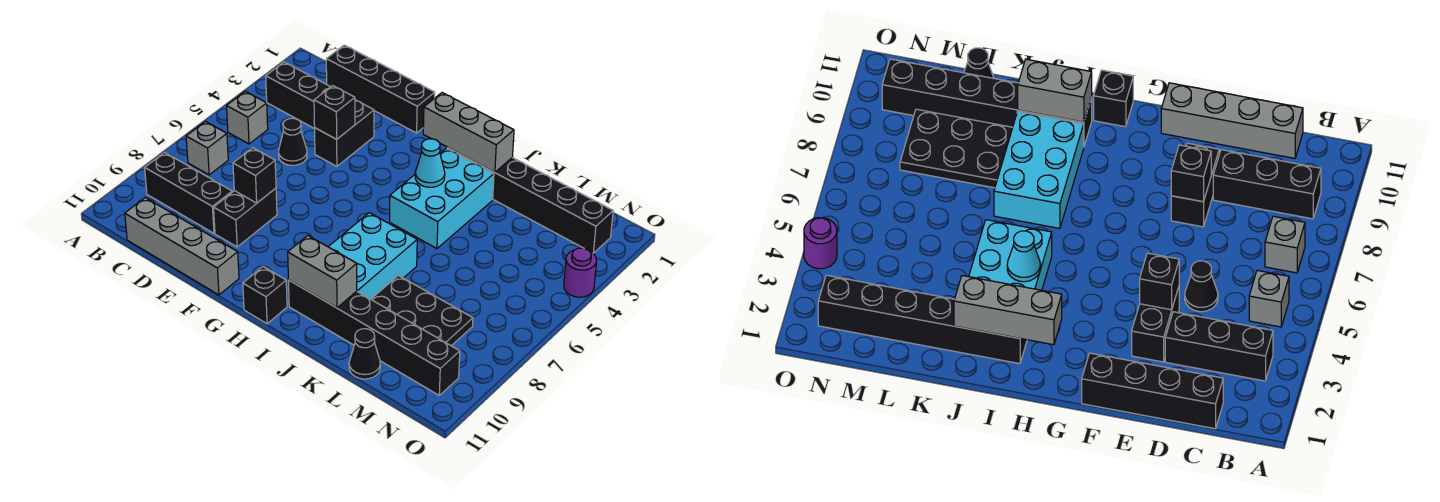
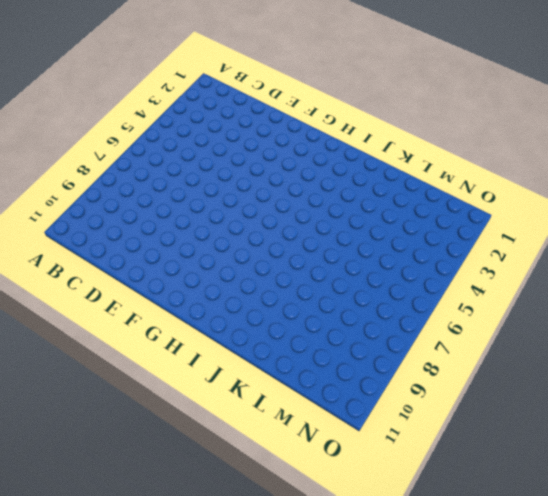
none -> black 1x3 brick [266,62,330,129]
none -> grey 1x1 brick [227,91,268,144]
none -> grey 1x1 brick [186,122,228,175]

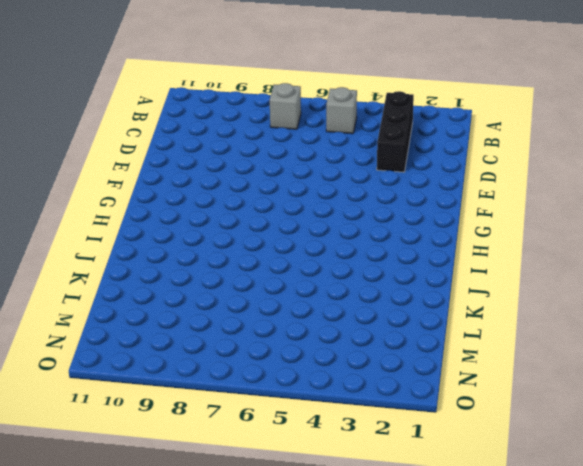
none -> black 1x3 brick [145,153,232,233]
none -> black 1x4 brick [326,45,435,133]
none -> grey 1x4 brick [125,198,239,295]

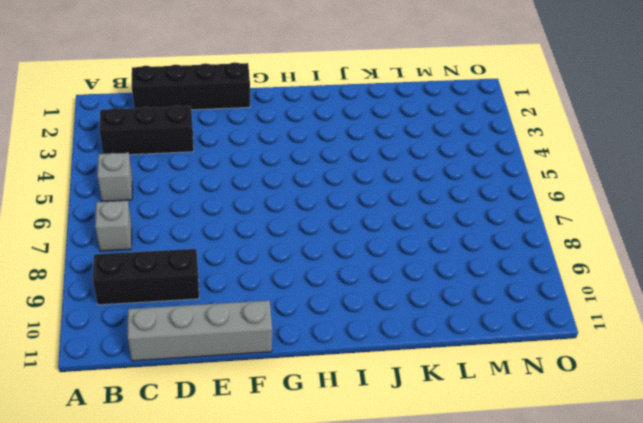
none -> black 1x1 cone [279,118,307,166]
none -> black 1x2 brick [315,100,374,166]
none -> black 1x2 brick [214,188,277,247]

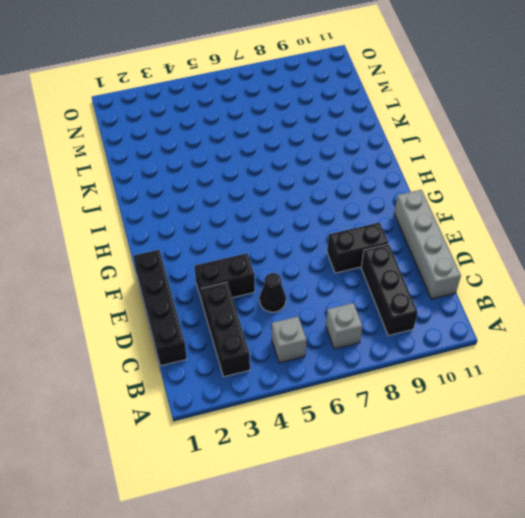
none -> black 1x1 brick [243,267,287,324]
none -> black 1x6 brick [447,148,613,253]
none -> cyan 2x3 brick [390,148,494,248]

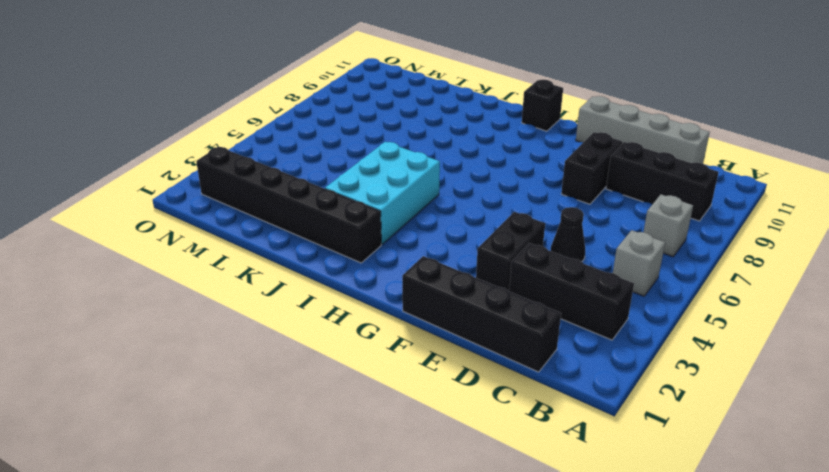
none -> cyan 2x3 brick [328,213,417,299]
none -> black 1x6 brick [288,280,460,395]
none -> black 2x3 plate [371,276,473,346]

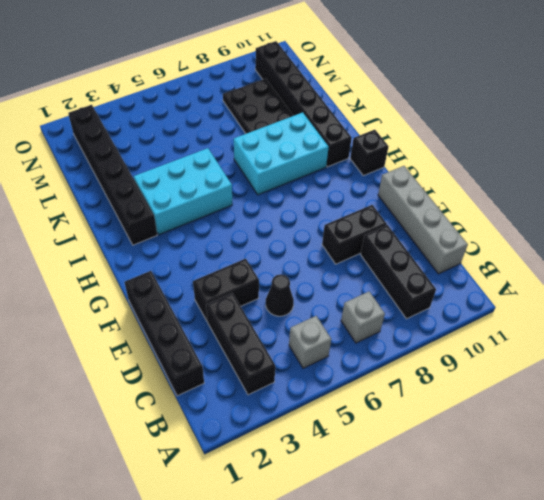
none -> black 1x1 cone [349,329,380,379]
none -> purple 1x1 round brick [564,248,597,297]
none -> black 1x1 brick [314,86,355,139]

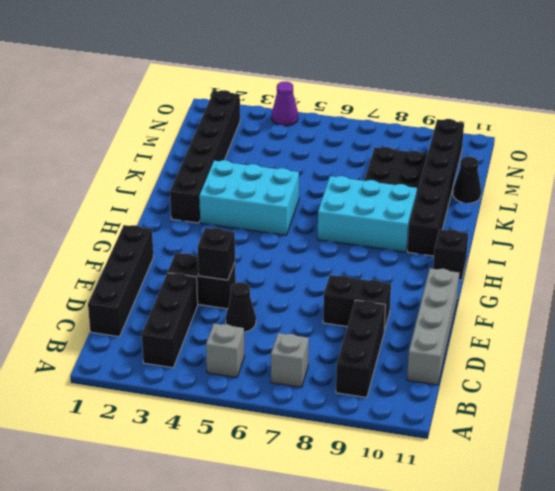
purple 1x1 cone [272,81,298,126] -> purple 1x1 round brick [564,248,597,297]
none -> black 1x1 brick [233,148,276,203]
none -> grey 1x3 brick [423,93,514,172]
none -> cyan 1x1 cone [415,139,445,187]

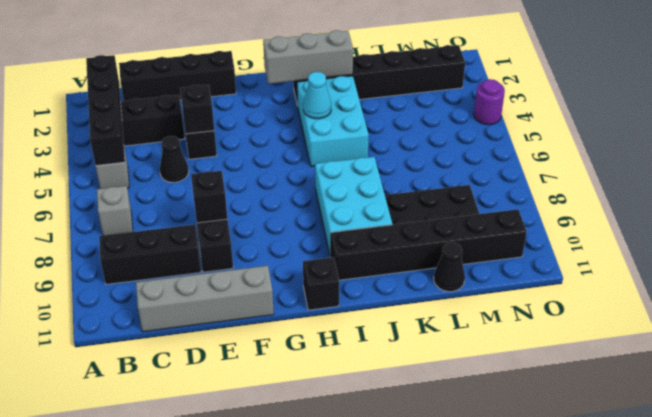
black 1x4 brick [86,55,125,166] -> none
none -> grey 1x2 brick [288,236,357,308]

